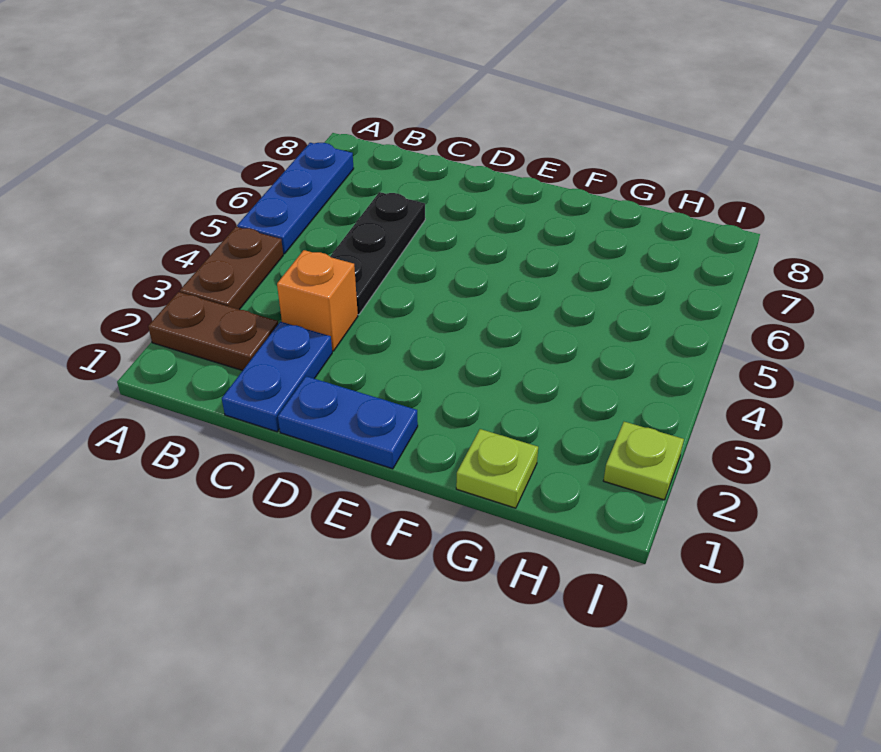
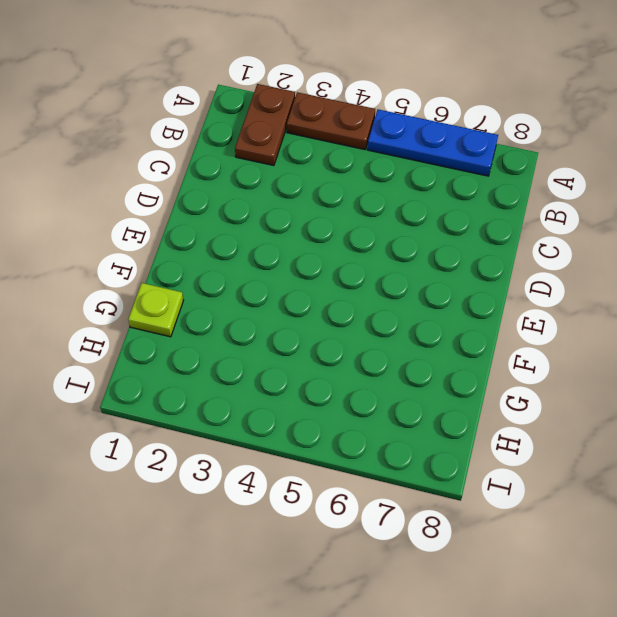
none -> blue 1x2 plate [222,322,332,432]
none -> orange 1x1 brick [277,250,358,351]

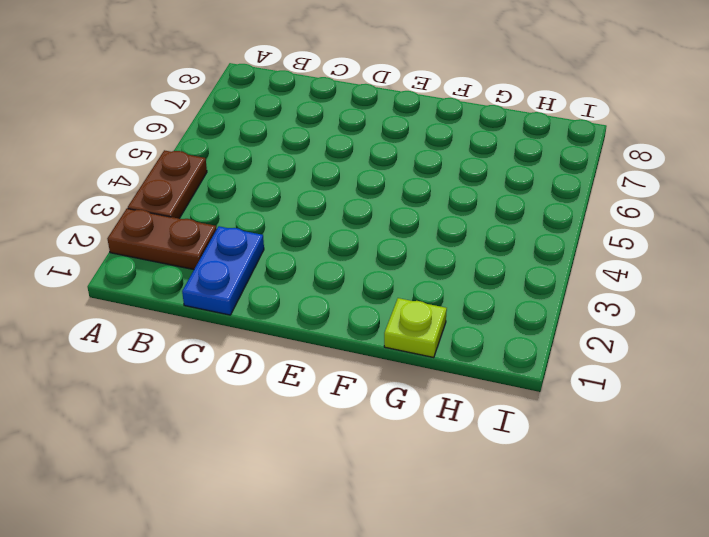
none -> blue 1x3 plate [237,143,354,254]
none -> orange 1x1 brick [277,250,358,351]

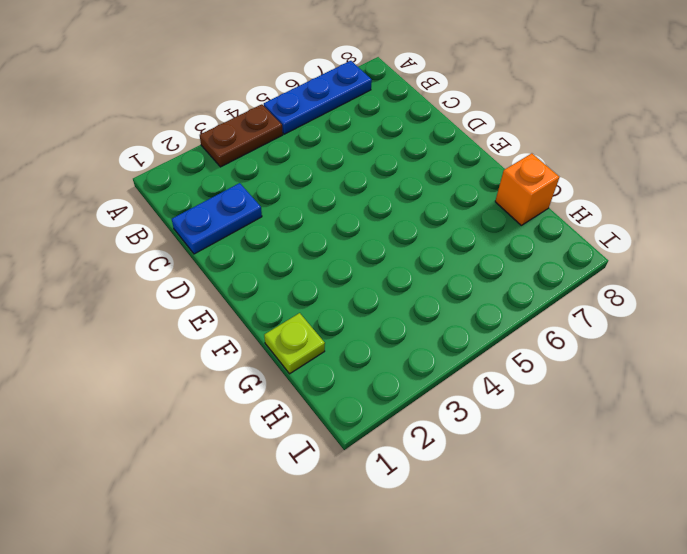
orange 1x1 brick [495,153,560,225] -> orange 1x1 brick moved to [277,250,358,351]
none -> brown 1x2 plate [148,292,278,371]
none -> black 1x3 plate [330,192,425,315]

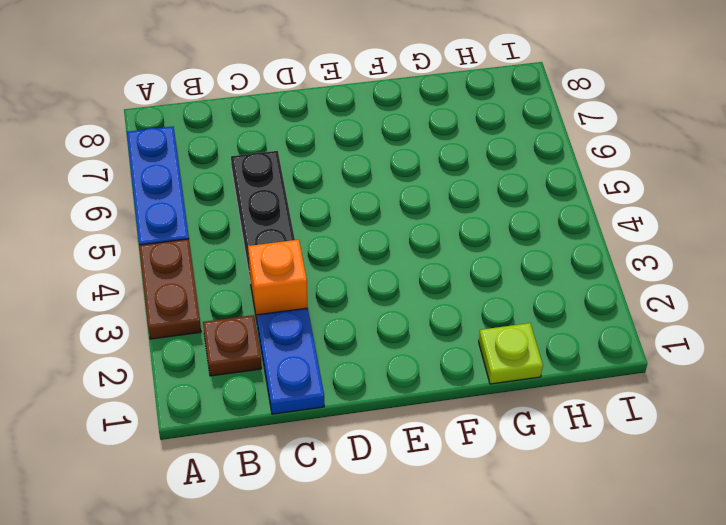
brown 1x1 plate [203,315,262,376] -> brown 1x2 plate [148,292,278,371]
none -> blue 1x2 plate [278,376,418,469]
none -> lime 1x1 plate [603,422,684,500]

